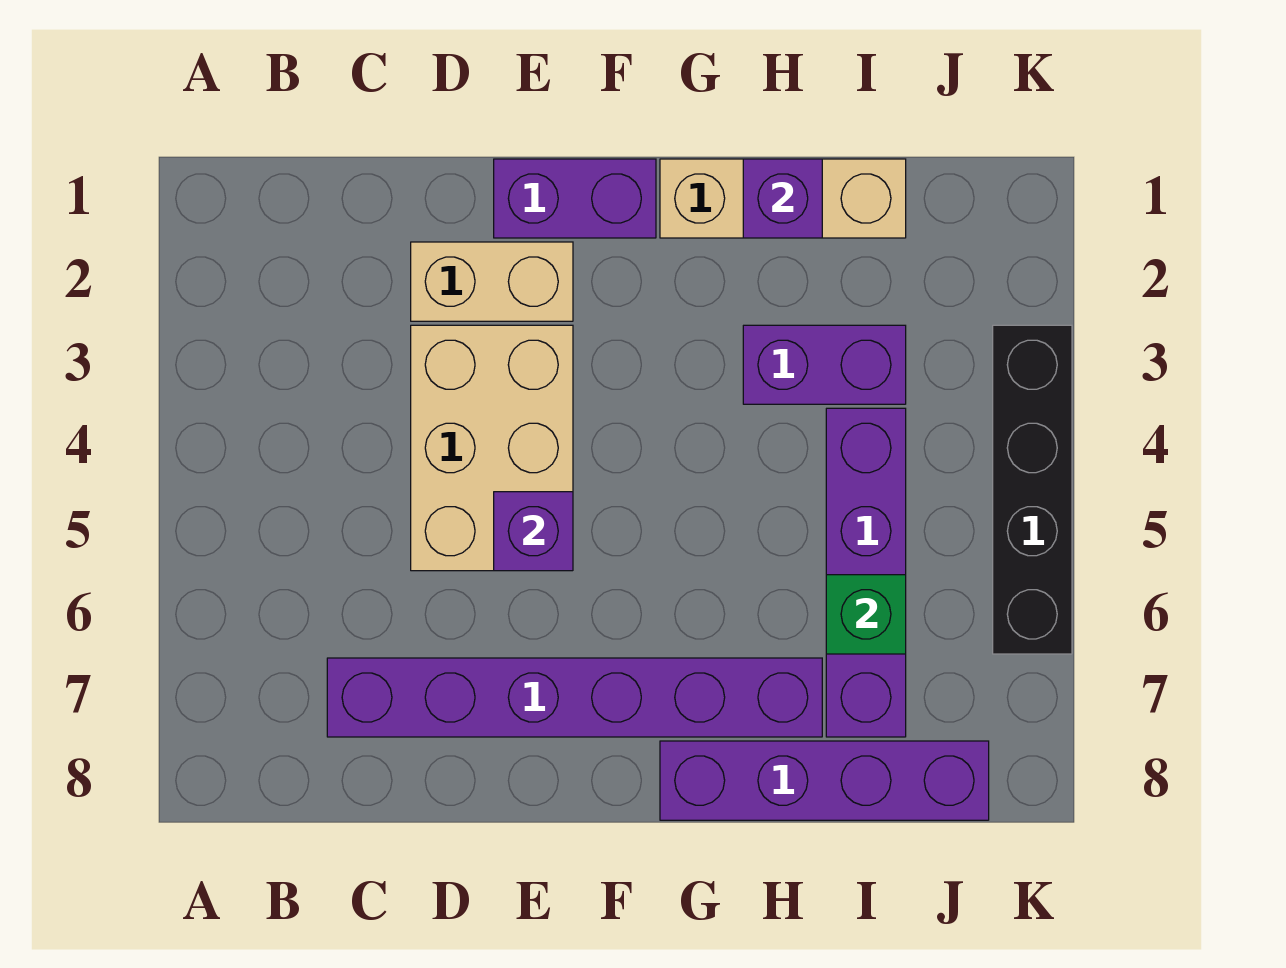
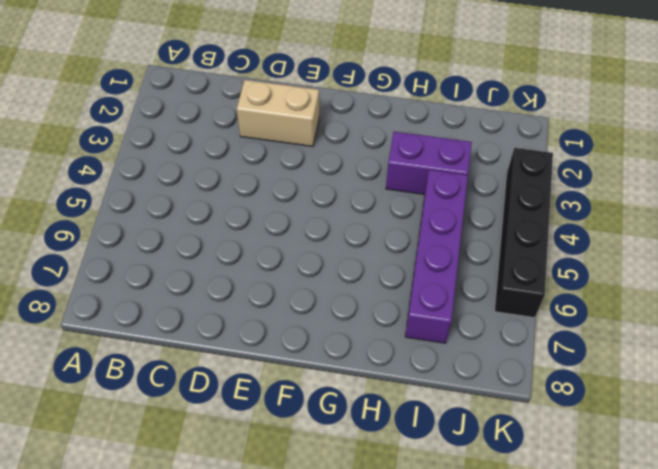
none -> purple 1x6 brick [327,658,822,737]
none -> tan 2x3 brick [411,325,573,571]
none -> purple 1x2 brick [494,159,656,238]

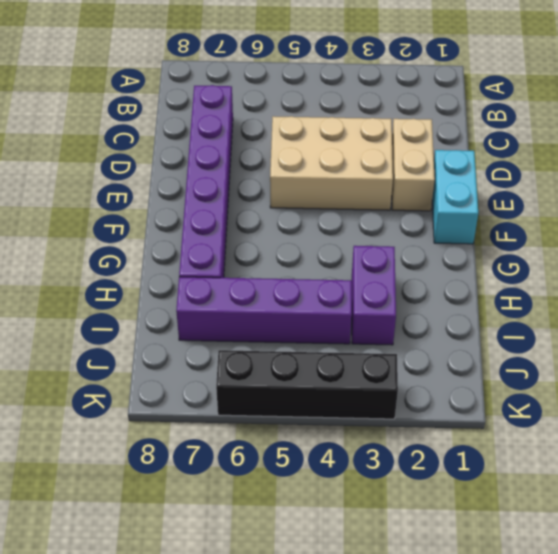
cyan 1x2 brick [432,150,478,244] -> purple 1x2 brick [494,159,656,238]
none -> tan 1x3 brick [660,159,906,238]
none -> purple 1x4 brick [660,741,989,820]
none -> purple 1x1 brick [494,492,573,571]

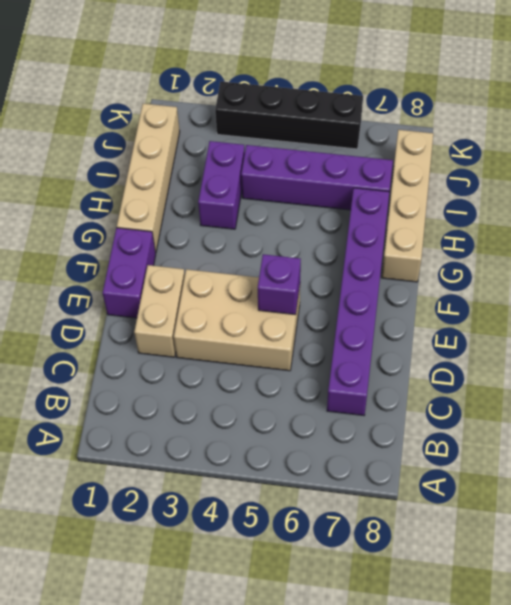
tan 1x4 brick [117,104,180,253] -> tan 1x3 brick [660,159,906,238]
tan 1x4 brick [382,130,433,282] -> purple 1x4 brick [660,741,989,820]
none -> purple 1x1 brick [743,159,822,238]
none -> green 1x1 brick [826,575,906,654]

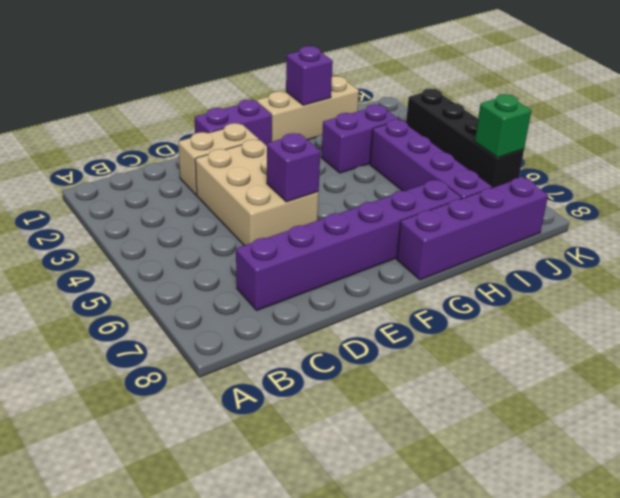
green 1x1 brick [475,94,531,158] -> green 1x1 brick moved to [826,575,906,654]

